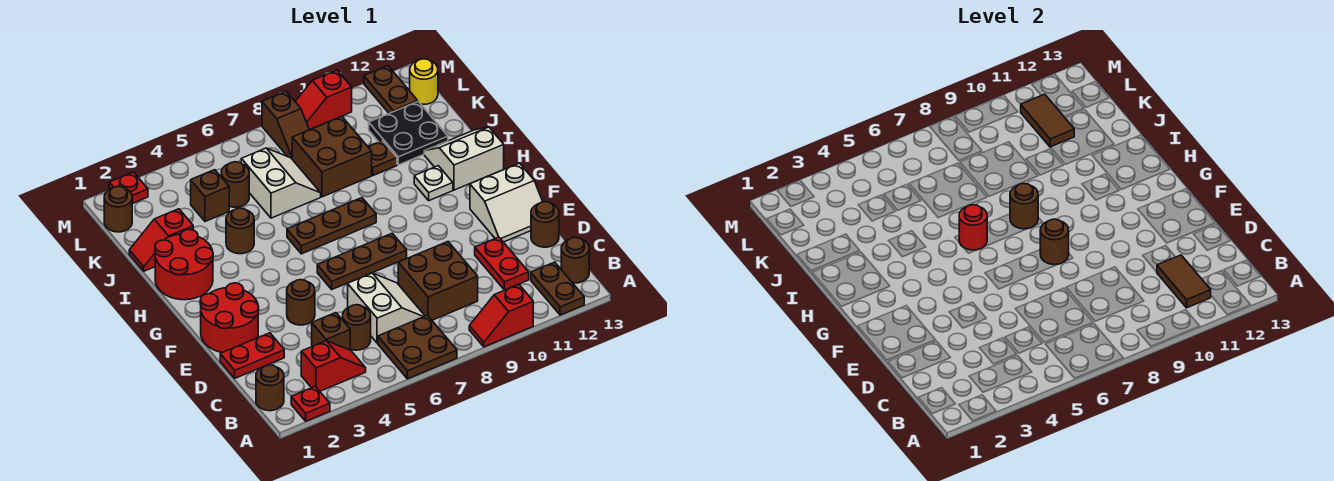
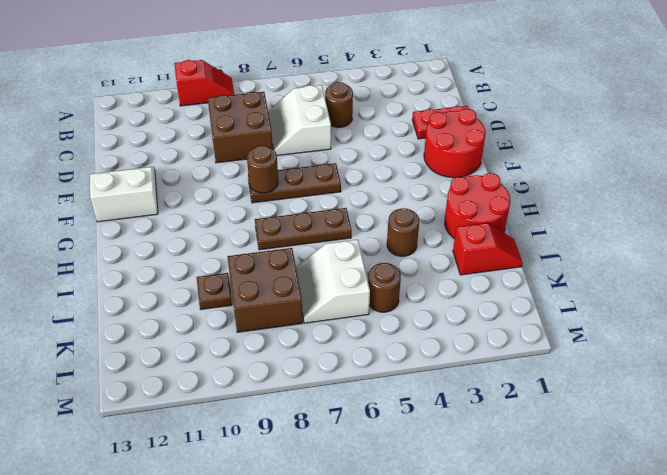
none -> red 1x1 plate [291,386,330,421]
none -> brown 2x2 plate [378,315,457,379]
none -> brown 1x2 plate [531,262,584,315]
none -> brown 1x1 round brick [256,365,284,411]

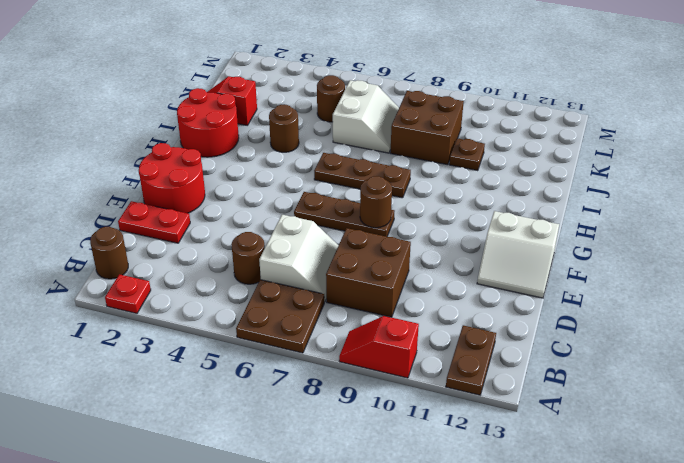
none -> red 1x2 slope [301,341,366,391]
none -> brown 1x1 round brick [561,237,589,283]
none -> brown 1x1 brick [312,313,350,350]
none -> red 1x2 plate [475,237,529,290]

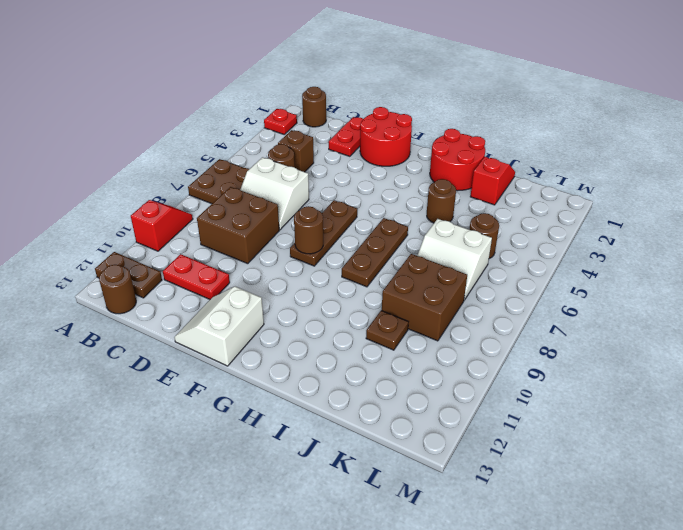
none -> red 1x2 slope [301,341,366,391]
none -> brown 1x1 round brick [531,202,559,247]
none -> brown 1x1 round brick [287,280,315,325]
none -> white 1x1 plate [414,166,453,201]

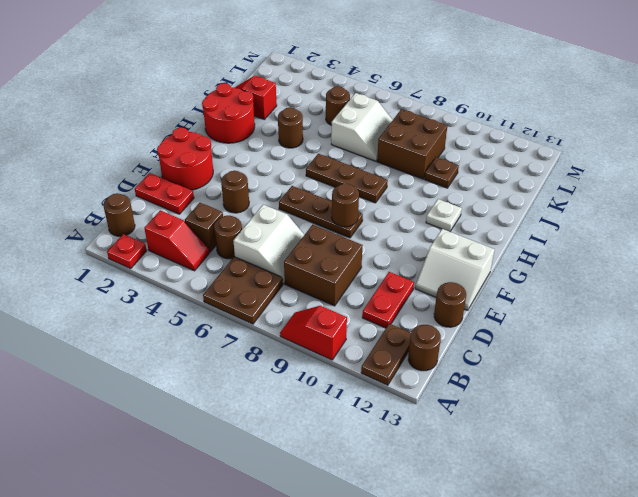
none -> white 2x2 slope [424,127,504,190]
none -> black 2x2 plate [369,102,448,165]
none -> brown 1x1 brick [191,170,229,222]
none -> brown 1x1 round brick [104,186,132,232]

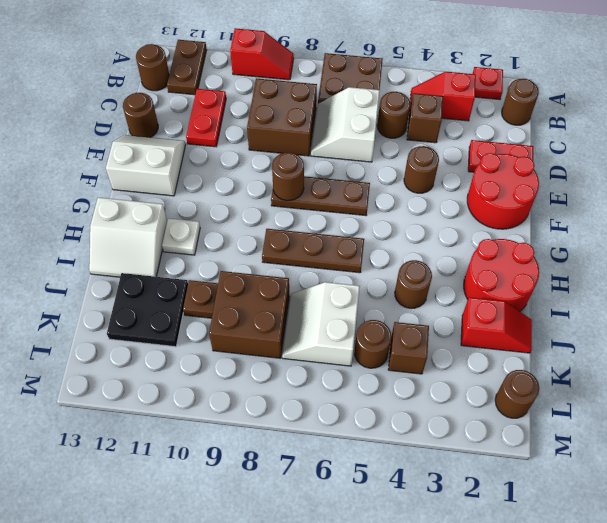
none -> brown 1x2 slope [262,92,309,158]
none -> brown 1x2 plate [364,66,418,113]
none -> yellow 1x1 round brick [410,59,438,104]
none -> red 1x1 plate [109,172,148,204]

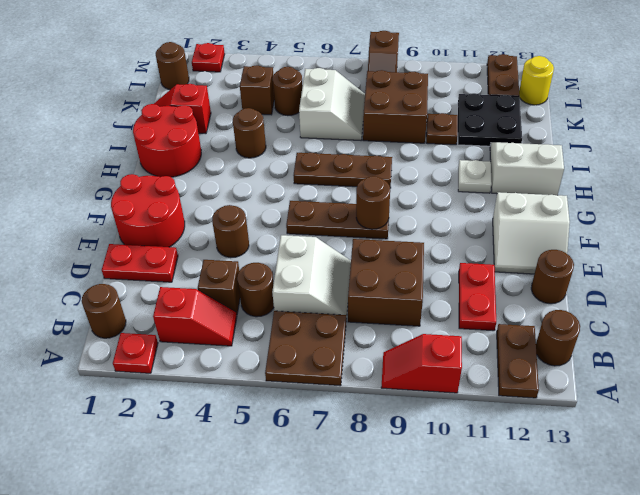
none -> red 1x2 slope [295,70,352,130]
none -> brown 1x2 tile [1157,255,1211,308]
none -> red 1x1 round brick [959,205,987,250]
none -> brown 1x1 round brick [1010,184,1038,229]

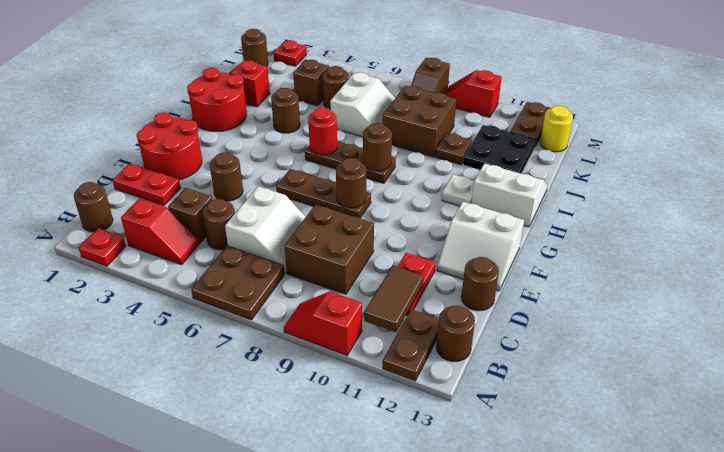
none -> brown 1x2 tile [1021,94,1074,147]

